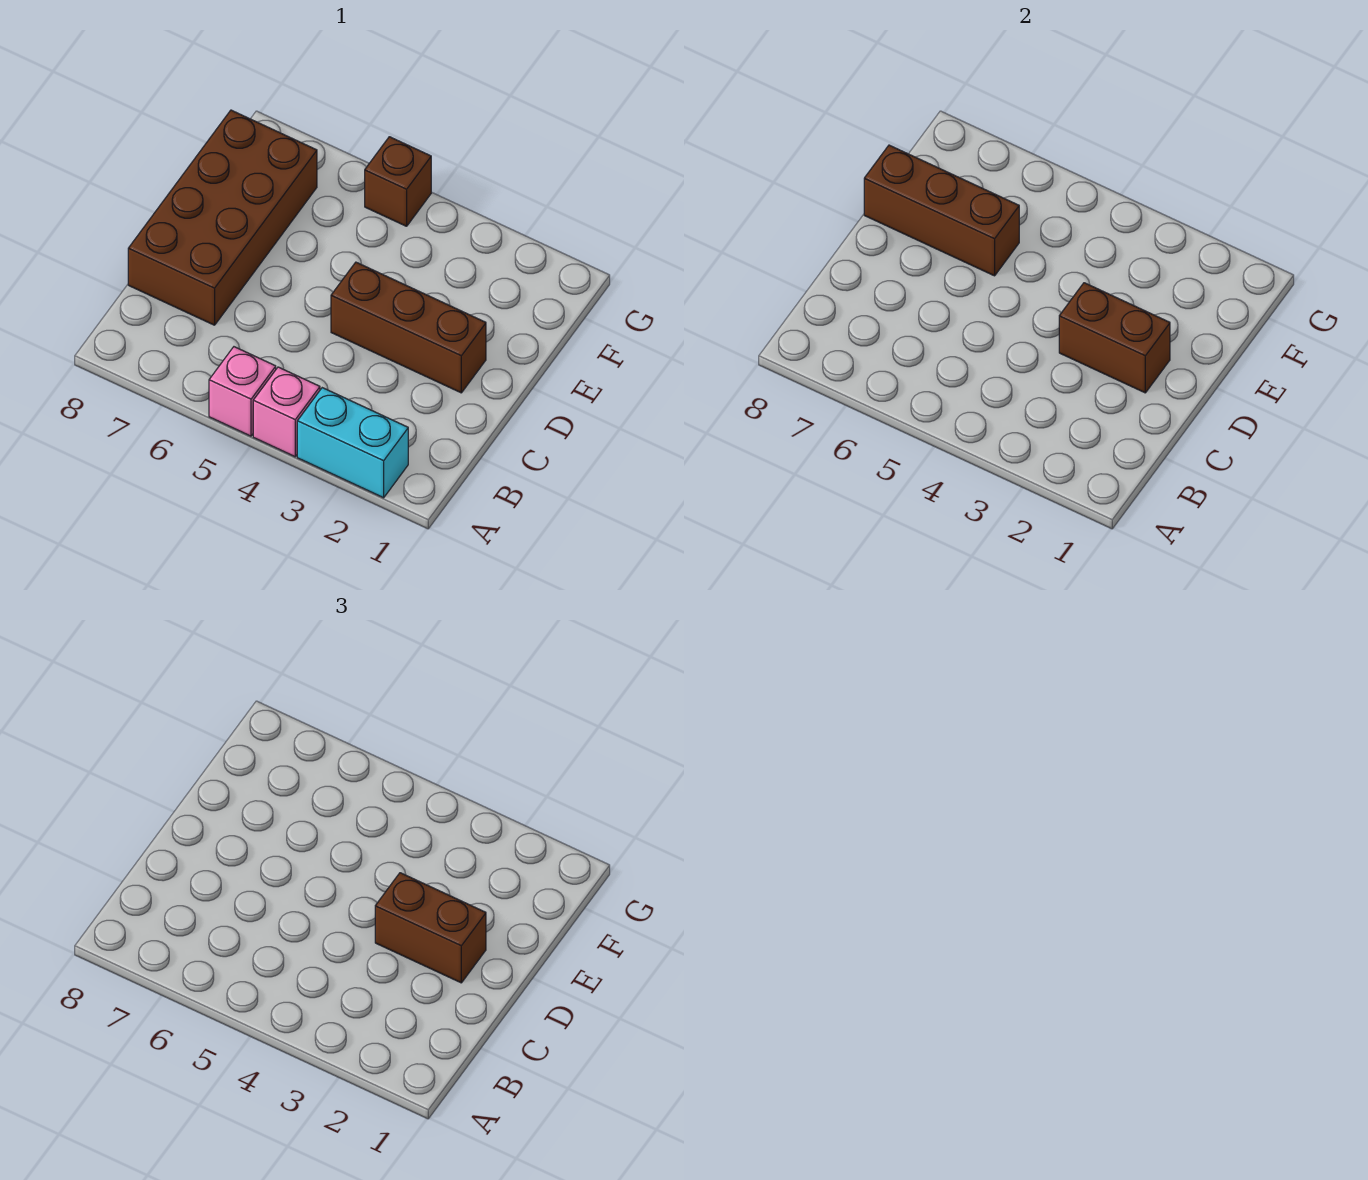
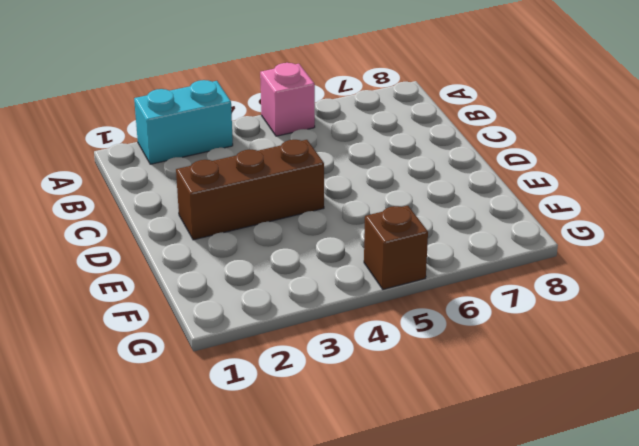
none -> pink 1x1 brick [253,367,320,457]
none -> brown 2x4 brick [128,110,317,325]

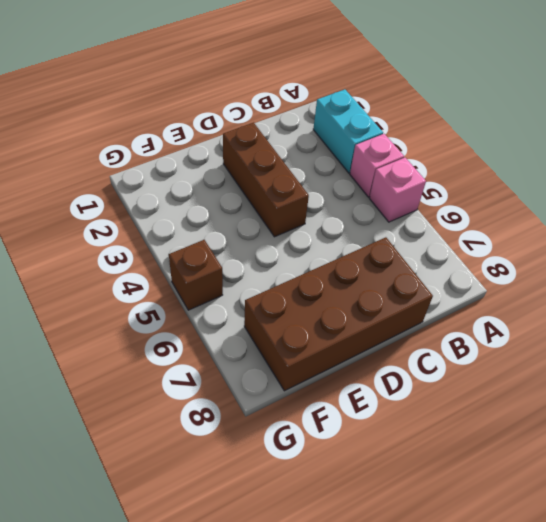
none -> brown 1x2 brick [1059,283,1170,393]
none -> brown 1x3 brick [864,145,1019,276]

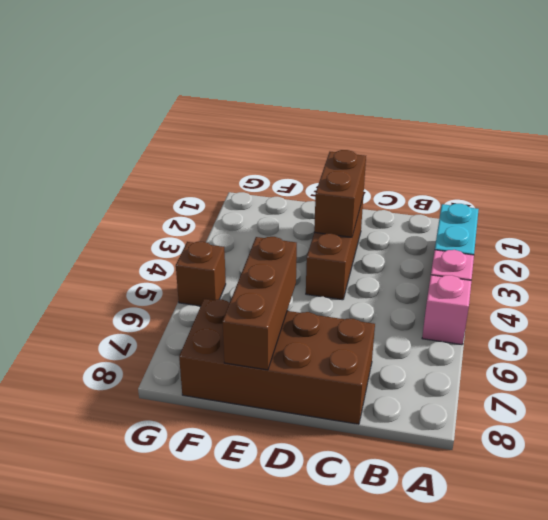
none -> brown 1x2 brick [375,873,486,983]

